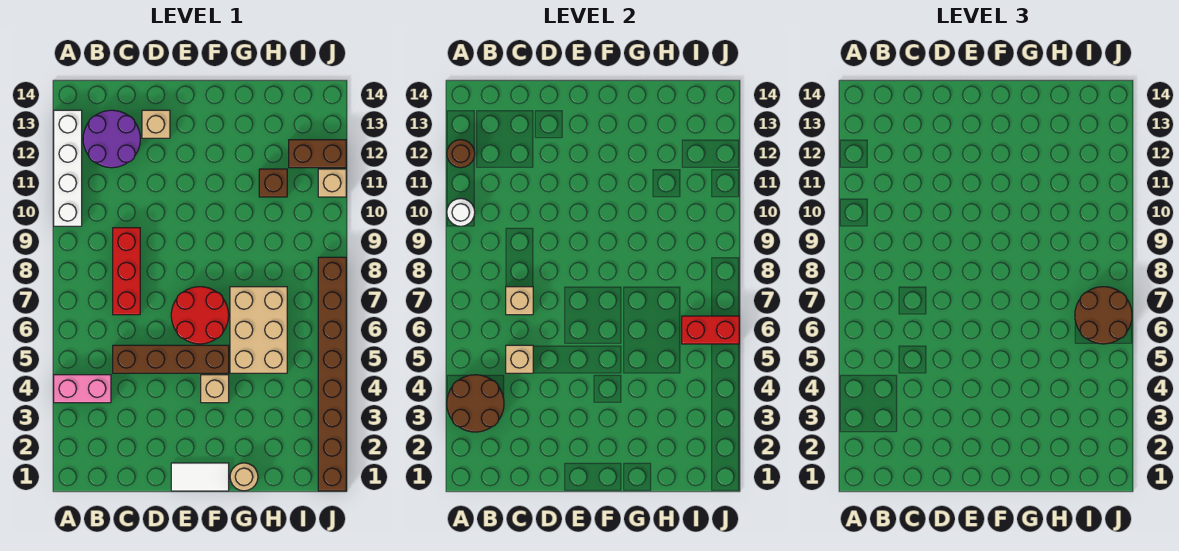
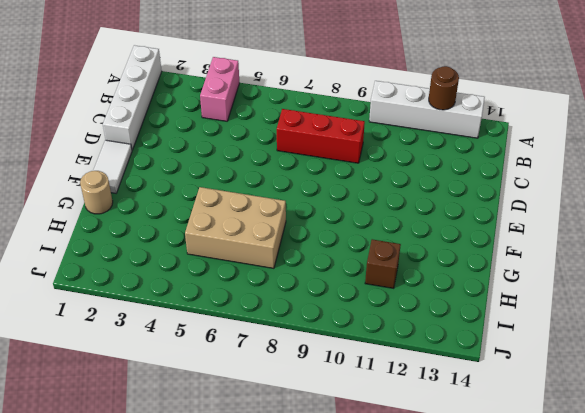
white 1x4 brick [103,45,162,150] -> none
none -> purple 2x2 round brick [83,110,140,168]
none -> brown 1x4 brick [113,345,229,373]
none -> tan 1x1 brick [142,110,170,138]

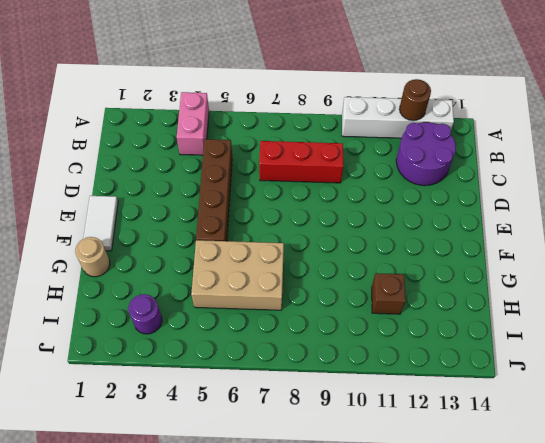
purple 1x1 round brick [128,294,162,334] -> none
none -> tan 1x1 brick [142,110,170,138]
none -> red 2x2 round brick [171,287,229,344]
none -> tan 1x1 brick [201,375,229,403]

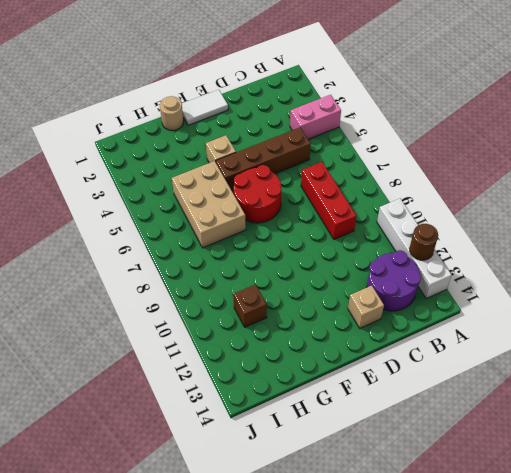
none -> brown 1x2 brick [289,140,346,168]
none -> brown 1x8 brick [318,257,346,491]
none -> tan 1x1 brick [318,169,346,197]

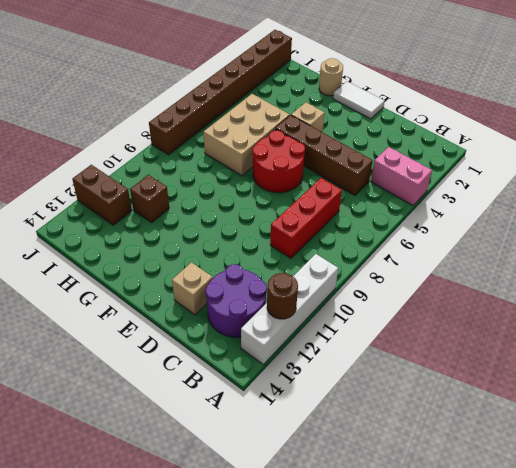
none -> tan 1x1 brick [318,169,346,197]
none -> brown 2x2 round brick [447,375,504,432]
none -> white 1x1 round brick [447,198,475,226]

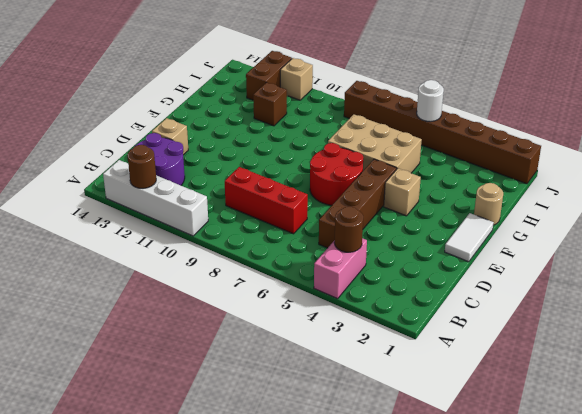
brown 1x1 round brick [334,207,363,252] -> brown 2x2 round brick [447,375,504,432]
white 1x1 round brick [417,80,444,122] -> white 1x1 round brick moved to [447,198,475,226]
none -> tan 1x1 brick [506,345,533,373]
none -> tan 1x1 brick [506,287,533,315]
none -> red 1x2 brick [682,316,739,344]

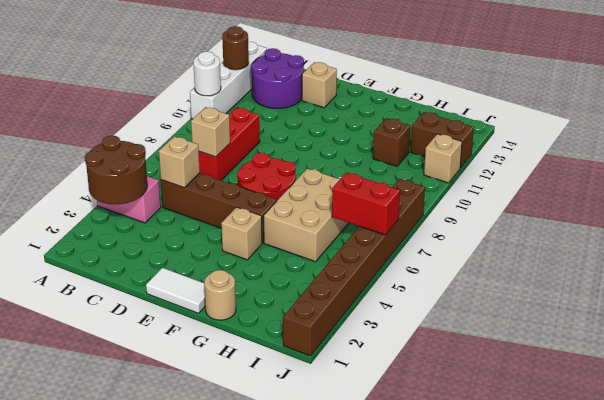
none -> brown 2x2 round brick [1075,287,1132,344]

